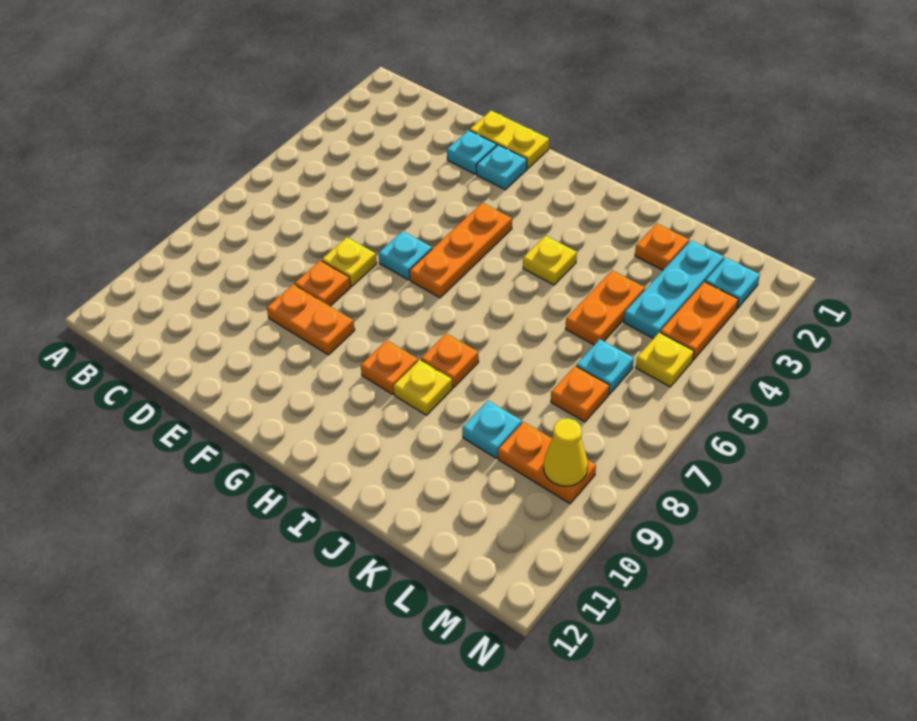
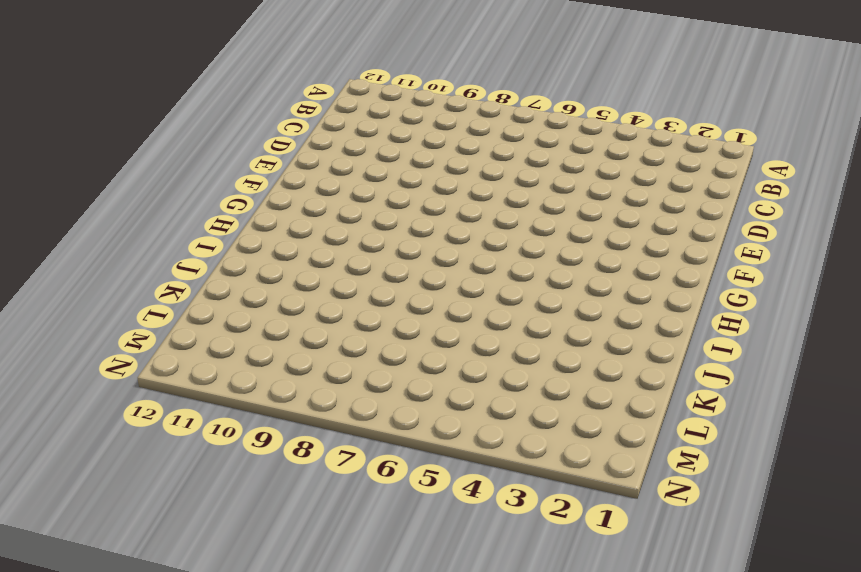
none -> yellow 1x2 plate [470,111,549,169]
none -> cyan 1x1 plate [447,130,497,174]
none -> yellow 1x1 plate [322,237,377,286]

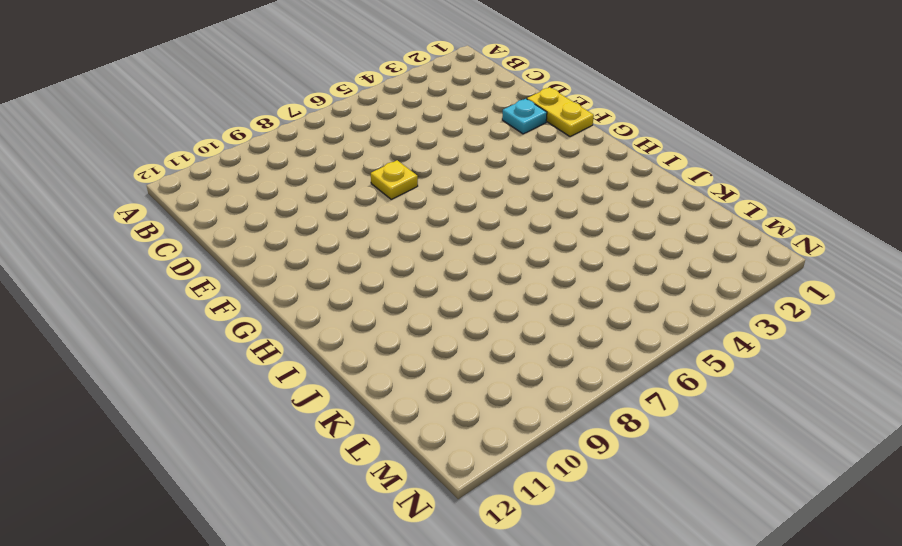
none -> orange 1x1 plate [295,260,351,306]
none -> orange 1x2 plate [267,284,355,355]
none -> cyan 1x1 plate [476,145,527,190]

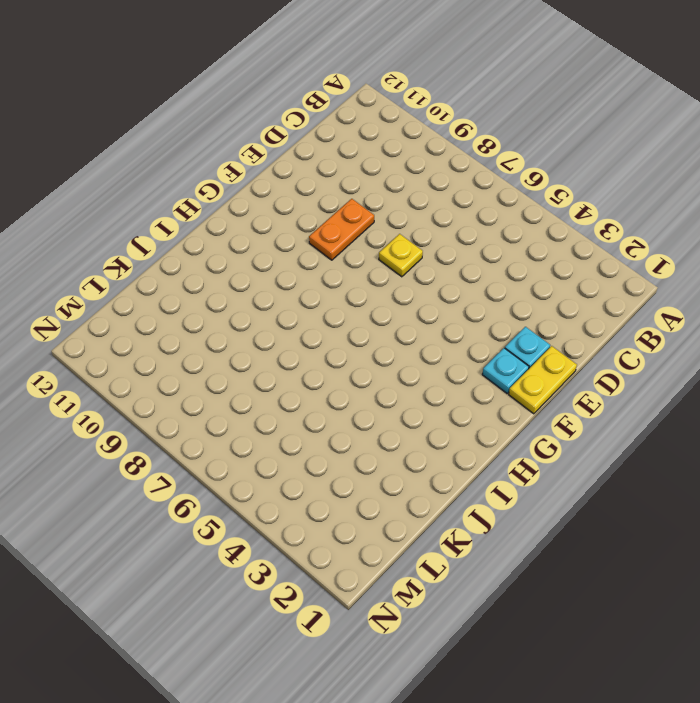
none -> orange 1x1 plate [295,260,351,306]
none -> cyan 1x1 plate [378,231,432,280]
none -> orange 1x3 plate [409,203,512,298]

